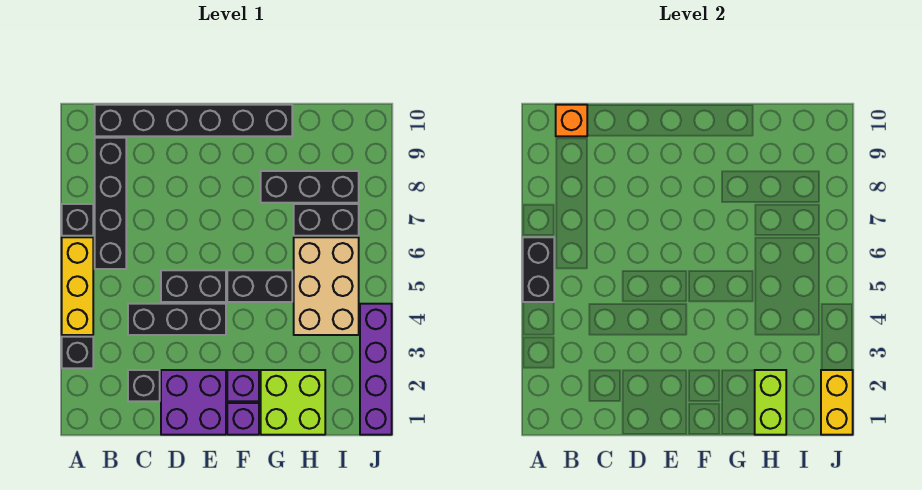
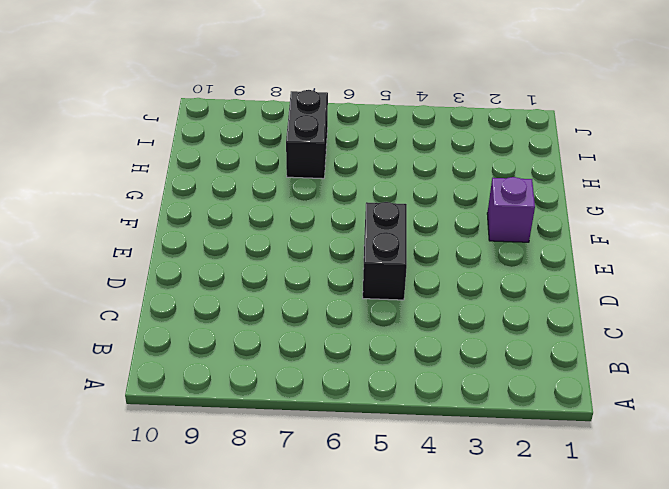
none -> black 1x1 brick [62,337,93,368]
none -> yellow 1x3 brick [62,237,93,335]
none -> black 1x1 brick [62,204,93,236]

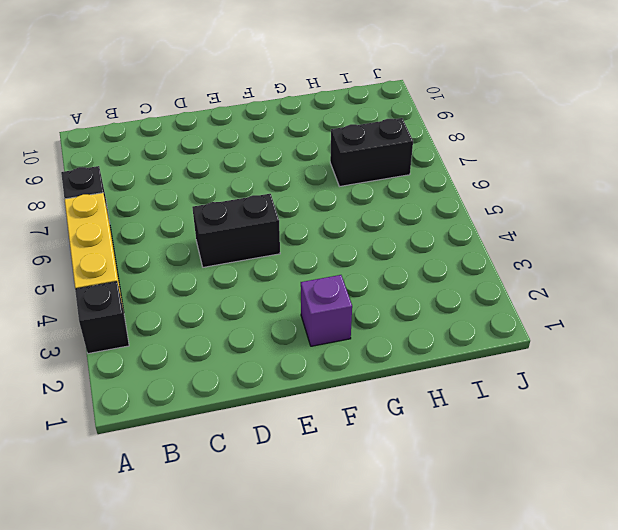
none -> black 1x4 brick [95,138,126,269]
none -> black 1x6 brick [95,105,292,136]
none -> black 1x1 brick [128,370,160,401]

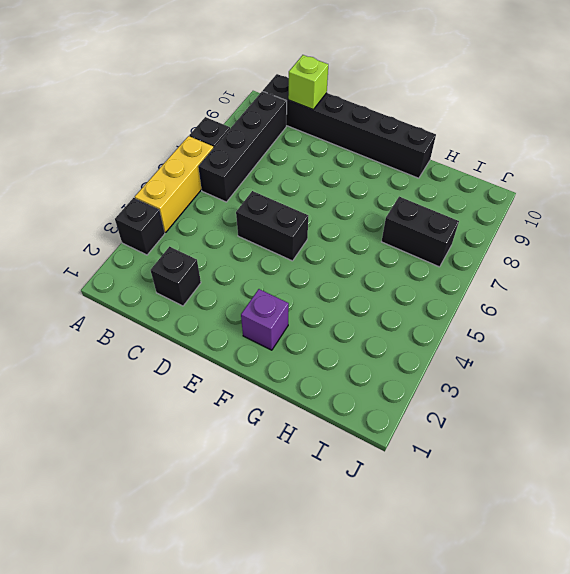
lime 1x1 brick [288,55,328,110] -> none
none -> black 1x3 brick [128,304,226,335]
none -> purple 2x2 brick [161,370,226,435]
none -> purple 1x1 brick [227,403,259,435]

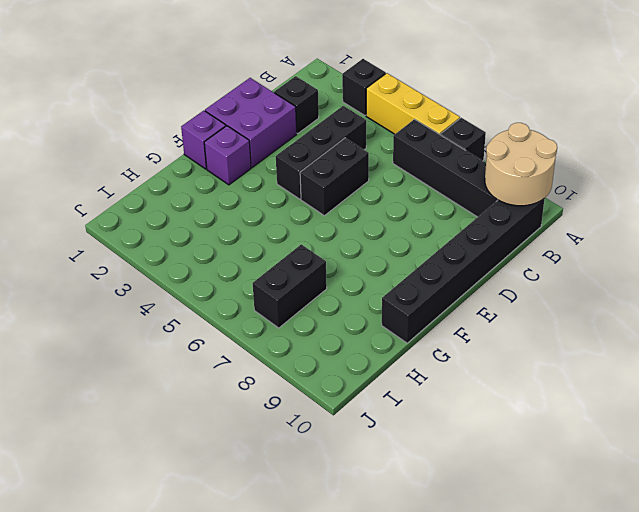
tan 2x2 round brick [485,123,557,206] -> orange 1x1 brick [556,105,587,136]
none -> black 1x2 brick [227,270,292,302]
none -> lime 2x2 brick [261,370,325,435]
none -> black 1x3 brick [261,171,359,203]

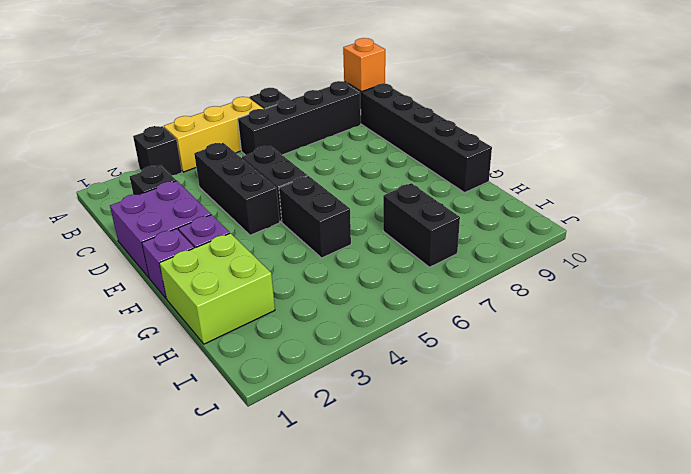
none -> black 1x3 brick [261,171,359,203]
none -> tan 2x3 brick [294,237,359,335]
none -> purple 1x4 brick [360,304,392,435]

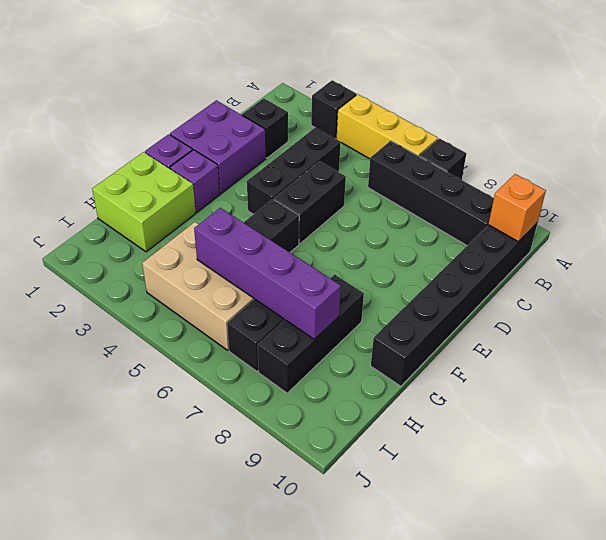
purple 1x4 brick [194,208,341,339] -> purple 1x4 brick moved to [360,304,392,435]
none -> black 1x2 brick [523,237,554,302]
none -> lime 1x2 brick [755,370,786,435]
none -> yellow 1x2 brick [821,370,853,435]

